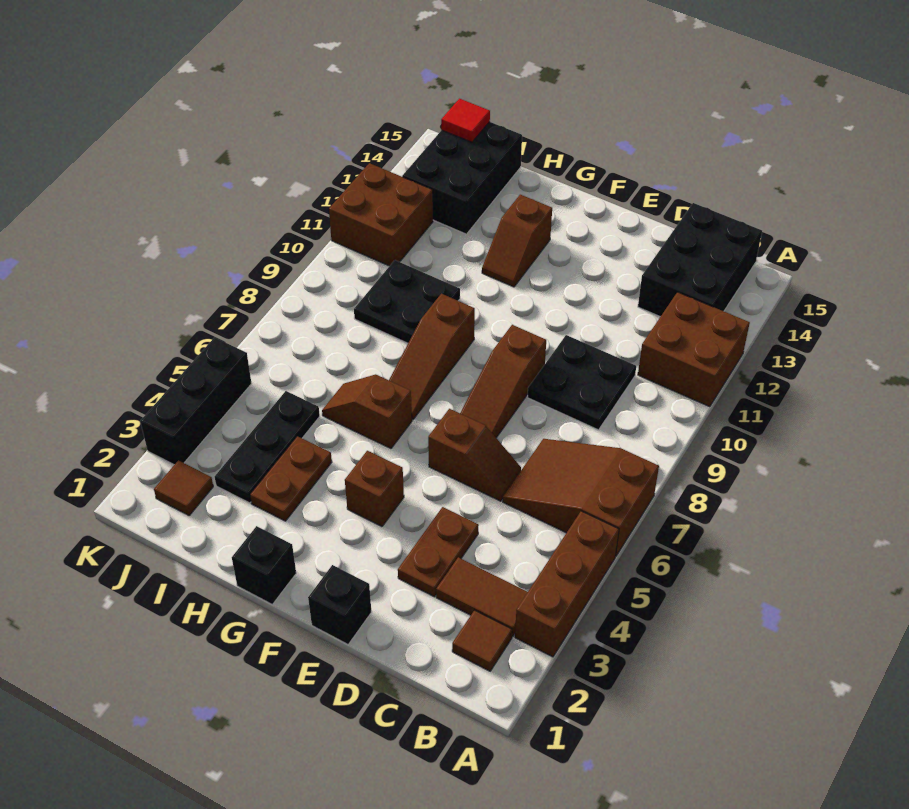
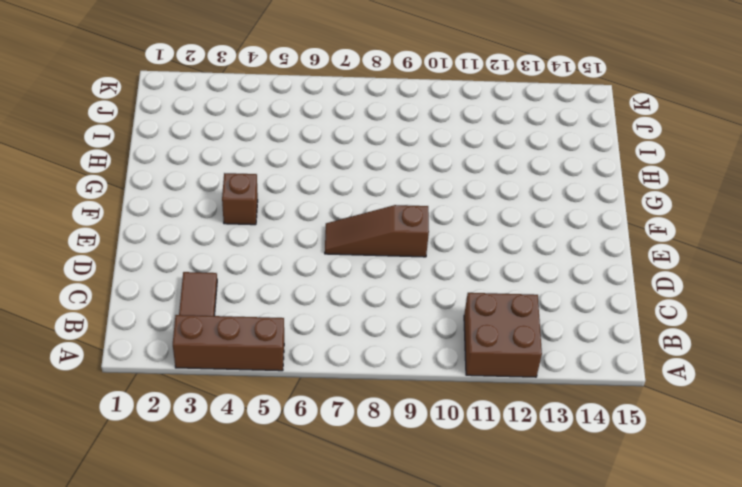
none -> brown 2x3 slope [503,439,659,556]
none -> brown 1x1 tile [452,610,512,671]
none -> black 2x3 brick [638,203,762,317]

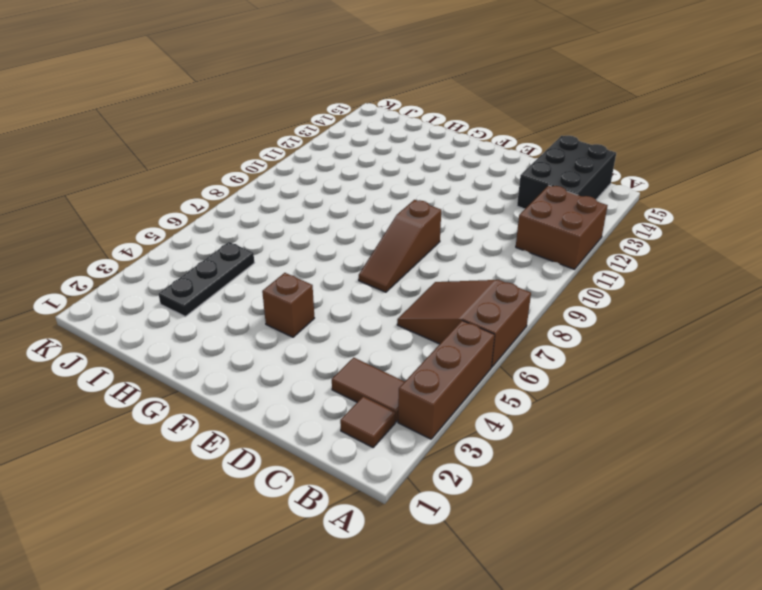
none -> black 2x2 plate [527,335,636,430]
none -> brown 1x2 plate [398,507,479,597]
none -> brown 1x2 slope [428,409,521,501]

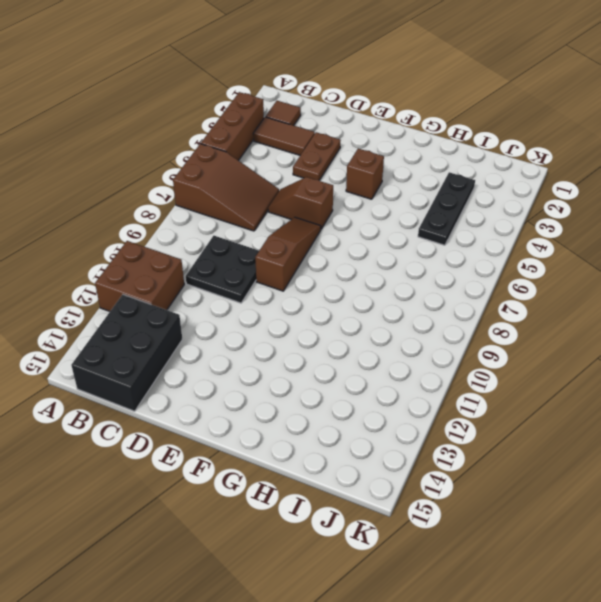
none -> black 1x1 brick [308,565,371,644]
none -> black 1x1 brick [232,526,296,604]
none -> brown 1x2 slope [322,375,412,448]

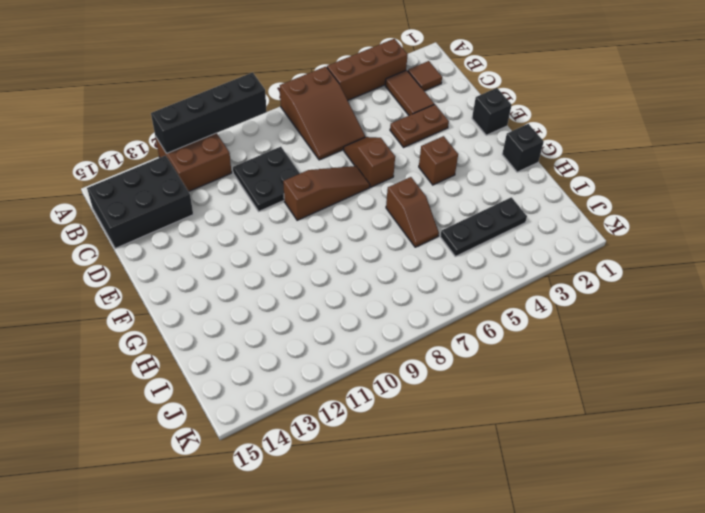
black 1x4 brick [151,72,267,154] -> none
none -> brown 1x3 slope [389,294,475,420]
none -> brown 1x2 slope [482,195,552,287]
none -> brown 1x2 plate [250,436,332,521]

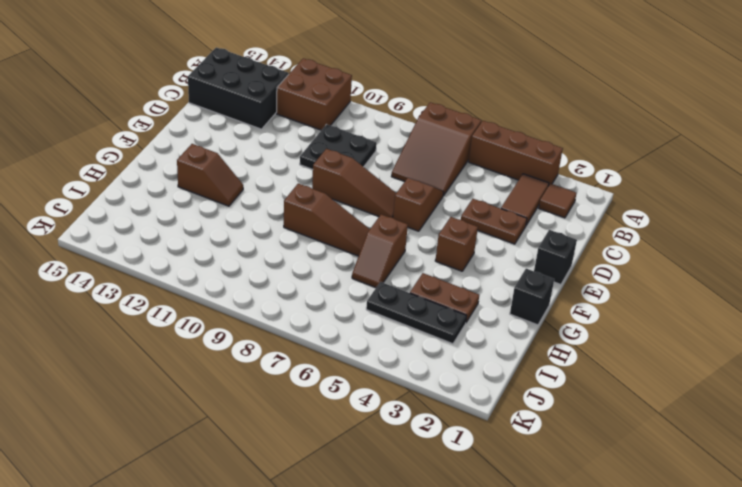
none -> black 2x2 plate [354,260,460,343]
none -> black 2x3 brick [402,122,522,234]
none -> brown 1x1 tile [154,460,213,515]

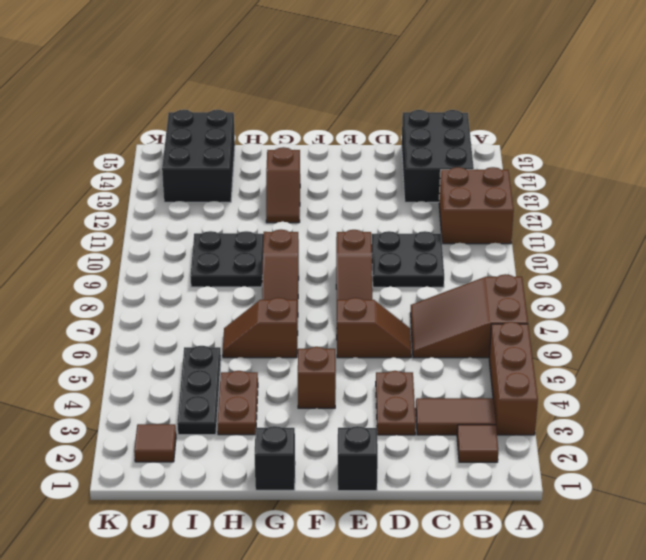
none -> brown 2x2 brick [329,163,433,266]
none -> black 1x3 brick [140,337,252,465]
none -> red 1x1 tile [441,99,490,142]

